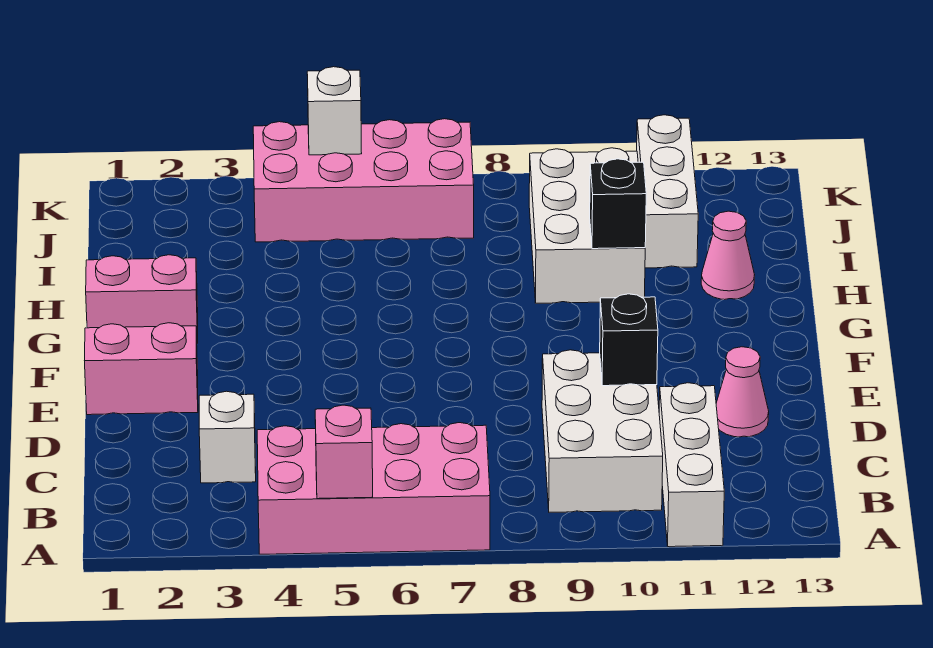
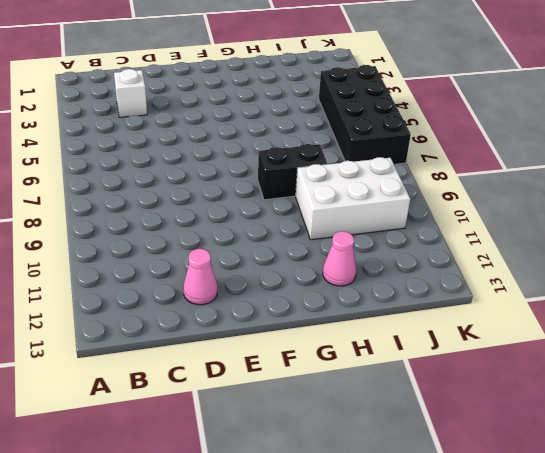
black 1x2 brick [258,144,328,200] -> none
black 2x4 brick [319,65,411,164] -> pink 2x4 brick [253,119,474,242]
none -> pink 2x4 brick [257,423,490,554]
none -> white 1x3 brick [659,383,724,547]
none -> white 2x3 brick [542,350,663,512]

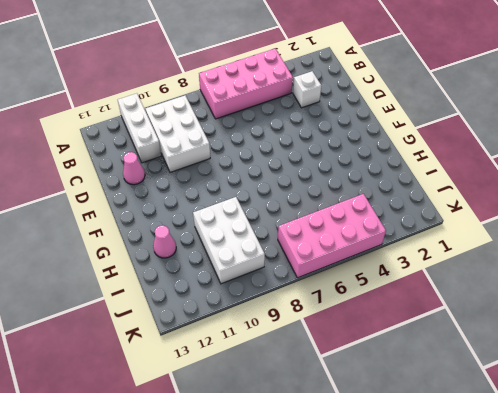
none -> pink 1x2 brick [84,323,198,415]
none -> pink 1x2 brick [86,255,198,343]
none -> white 1x3 brick [637,115,698,268]

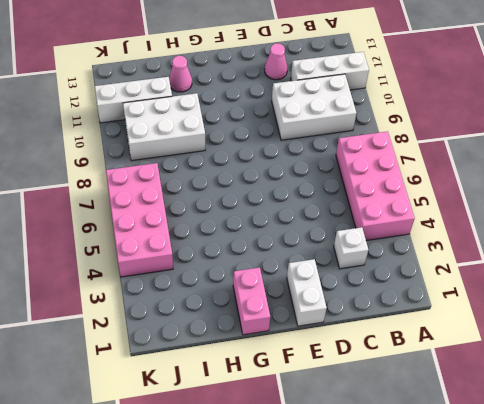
white 1x2 brick [287,259,327,326] -> pink 1x2 brick [84,323,198,415]
none -> pink 1x1 brick [315,405,373,499]
none -> black 1x1 brick [600,294,658,386]
none -> black 1x1 brick [590,159,646,249]

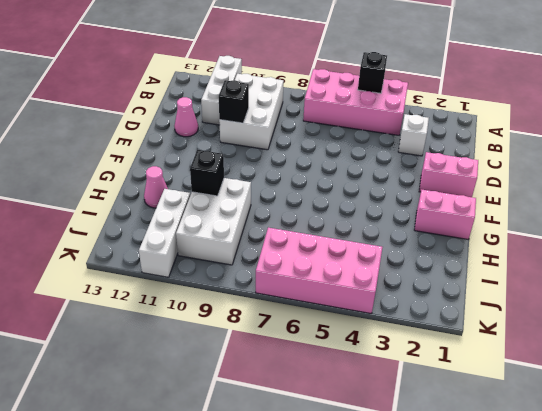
black 1x1 brick [358,52,387,93] -> pink 1x1 brick [315,405,373,499]
none -> white 1x1 brick [307,67,362,155]

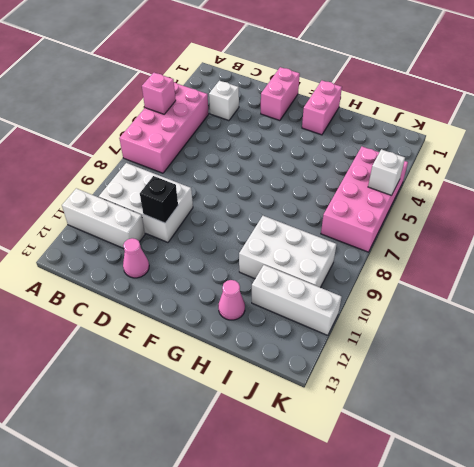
none -> black 1x1 brick [590,159,646,249]

